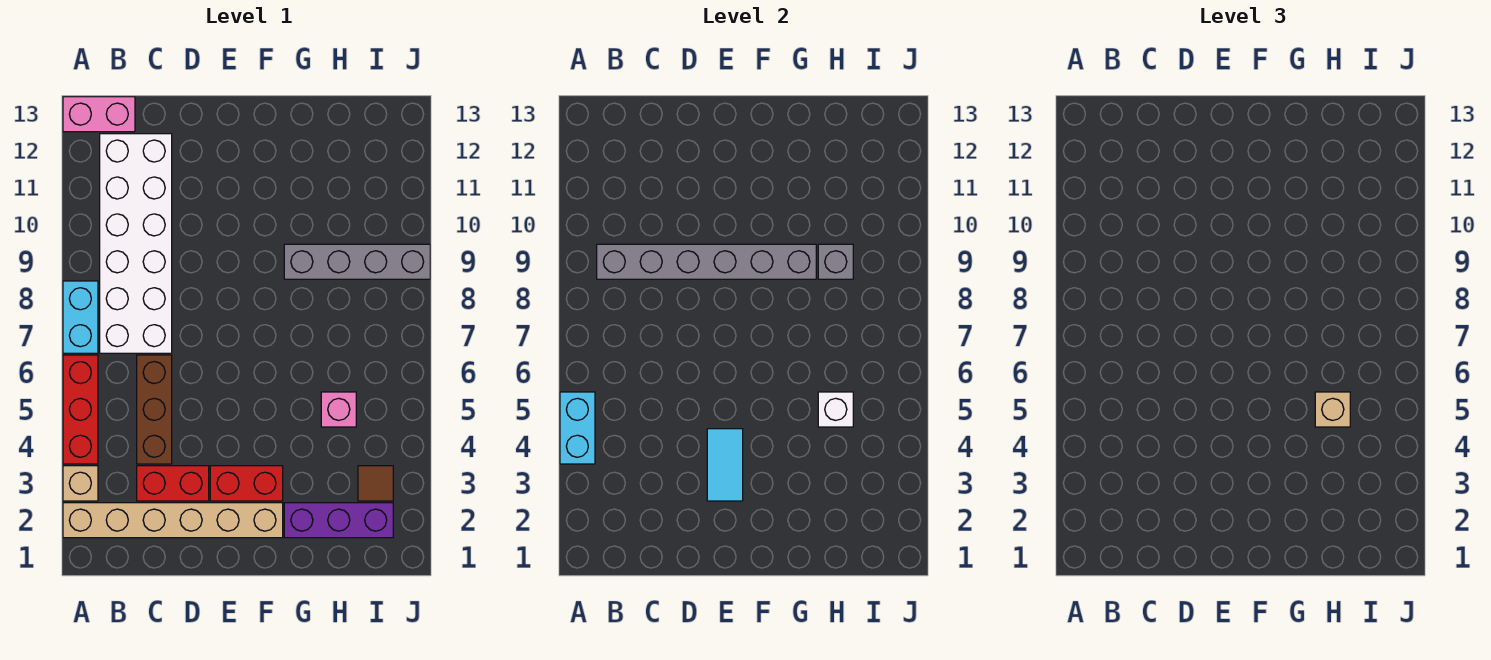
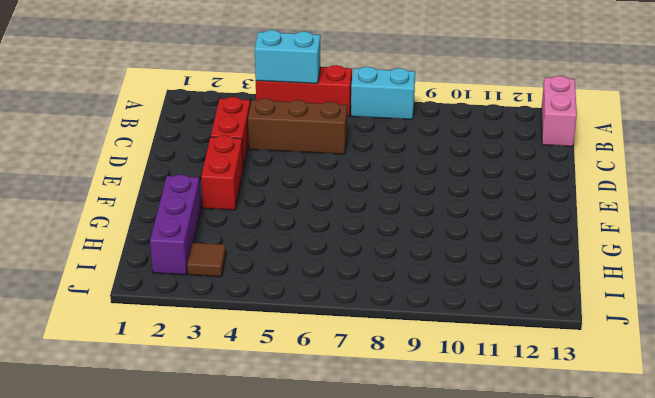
none -> tan 1x6 brick [63,503,283,538]
none -> tan 1x1 brick [63,466,98,501]
none -> white 2x6 brick [100,134,172,353]

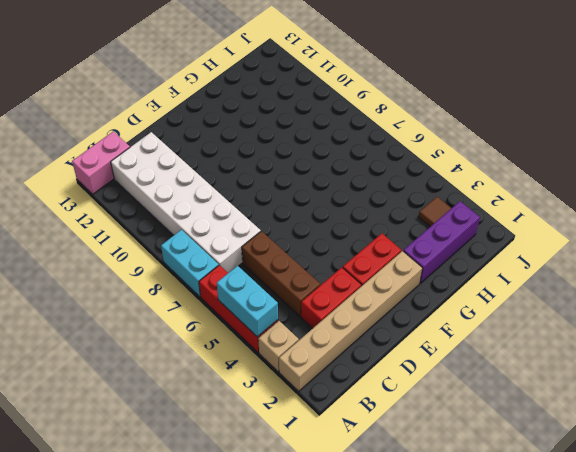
none -> grey 1x4 brick [284,244,430,279]
none -> pink 1x1 brick [321,392,356,427]
none -> grey 1x6 brick [597,244,816,279]

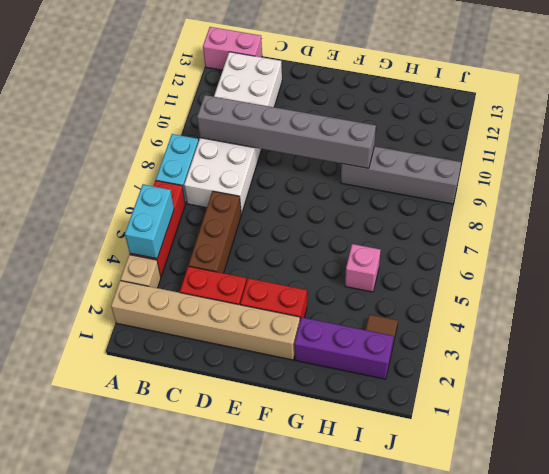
none -> cyan 1x2 tile [707,429,743,501]
none -> white 1x1 brick [818,392,853,427]
none -> grey 1x1 brick [818,244,853,279]

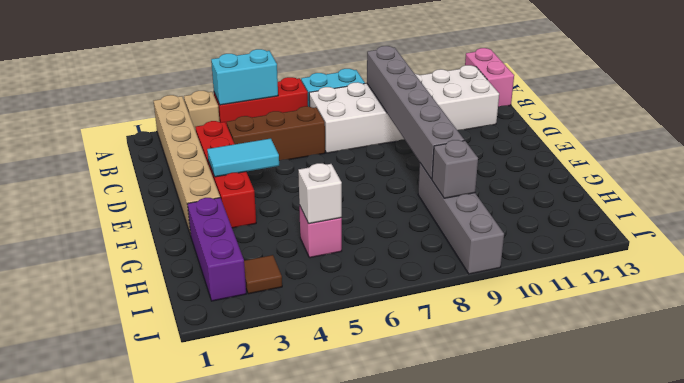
none -> tan 1x1 brick [1315,392,1350,427]

